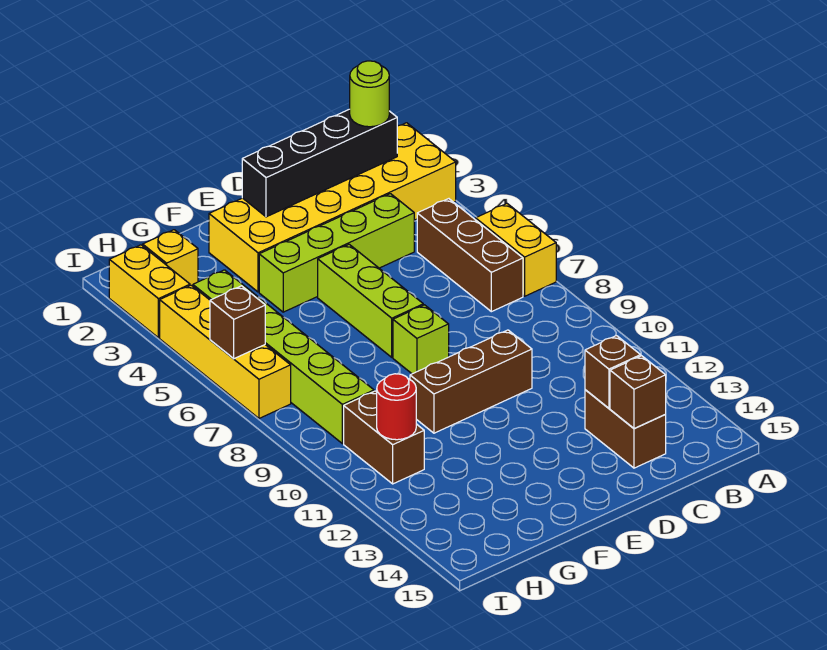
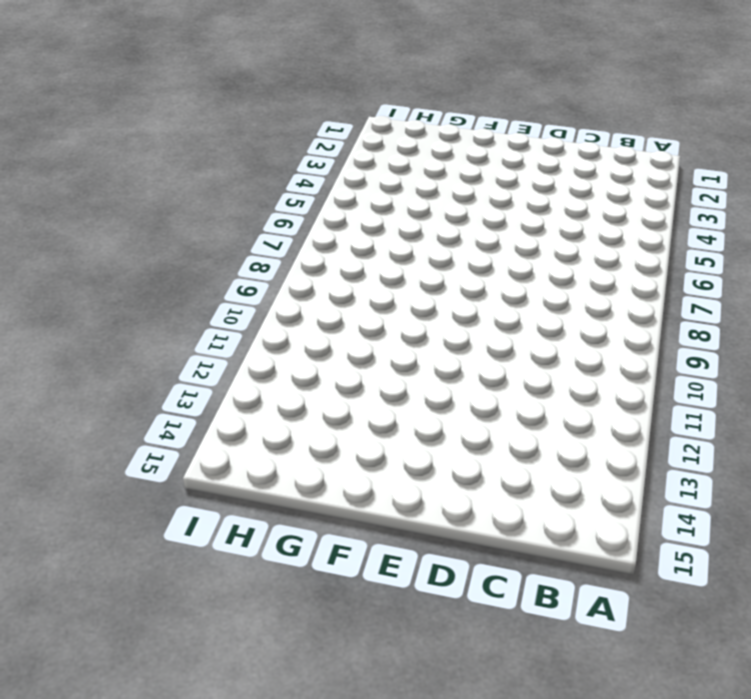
none -> yellow 2x6 brick [209,123,456,292]
none -> yellow 1x2 brick [476,204,556,296]
none -> brown 1x3 brick [417,199,523,312]

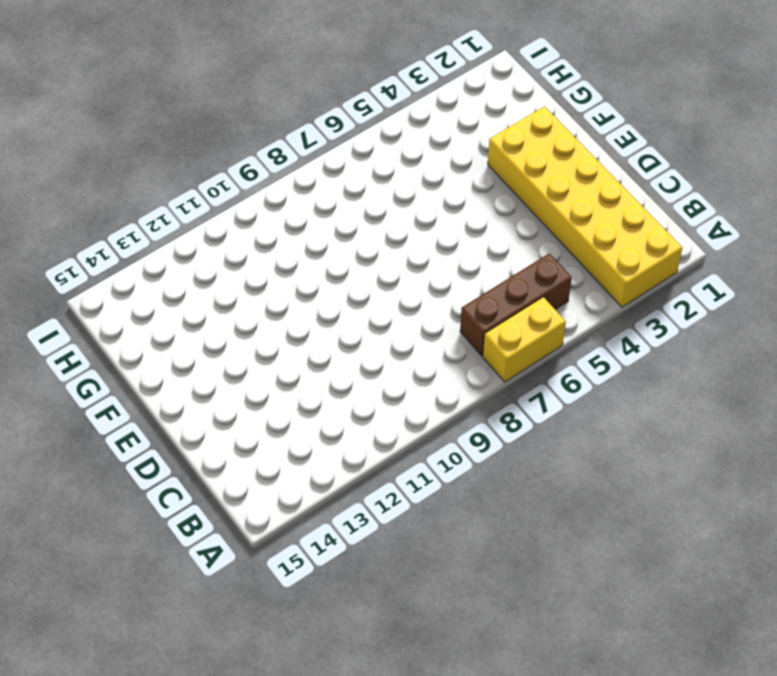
none -> lime 1x4 brick [259,194,414,312]
none -> brown 1x2 brick [585,390,666,468]
none -> brown 1x3 brick [410,330,532,433]

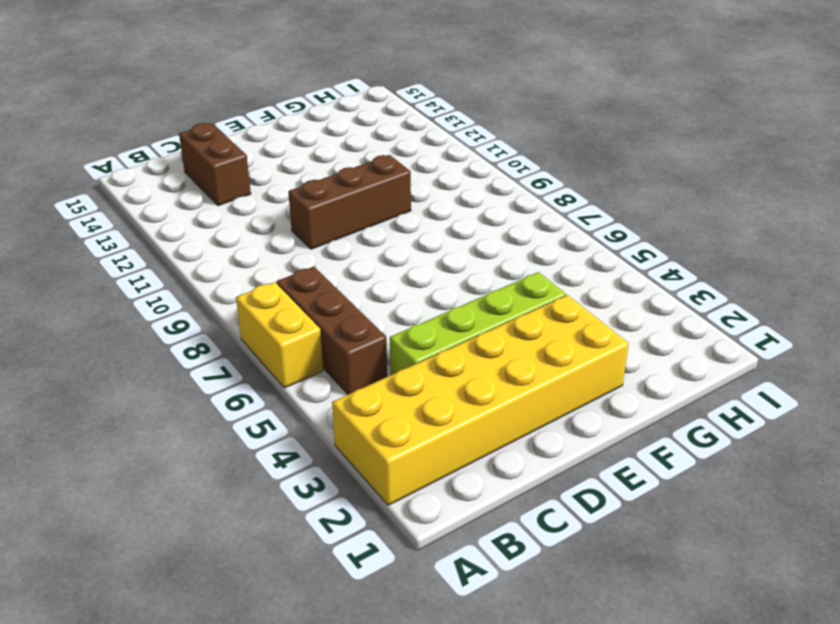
none -> lime 1x3 brick [318,244,423,357]
none -> lime 1x1 brick [393,305,449,374]
none -> yellow 1x1 brick [143,230,198,286]

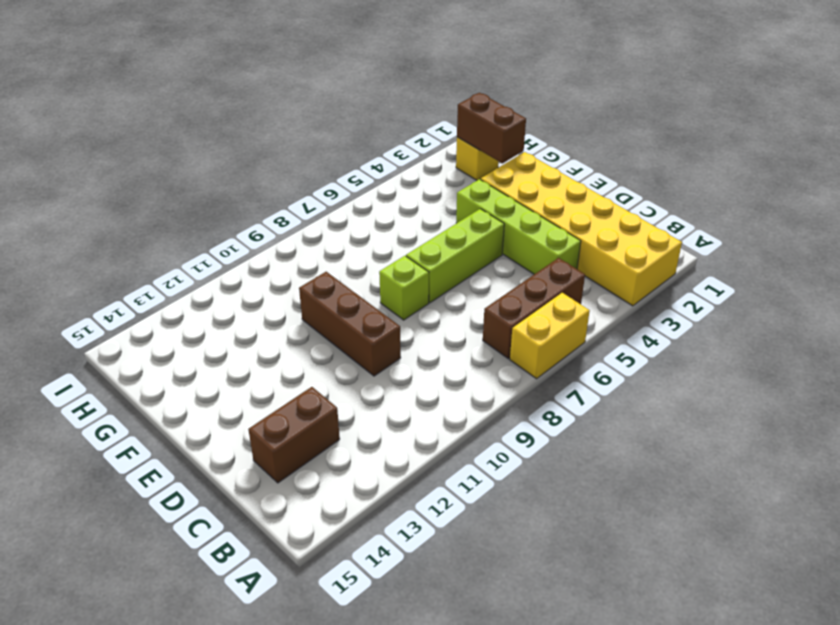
brown 1x2 brick [457,93,526,163] -> brown 1x2 brick turned to [344,391,424,484]
none -> lime 1x6 brick [193,270,374,444]
none -> yellow 1x2 brick [109,245,190,338]
none -> yellow 1x4 brick [160,285,291,418]

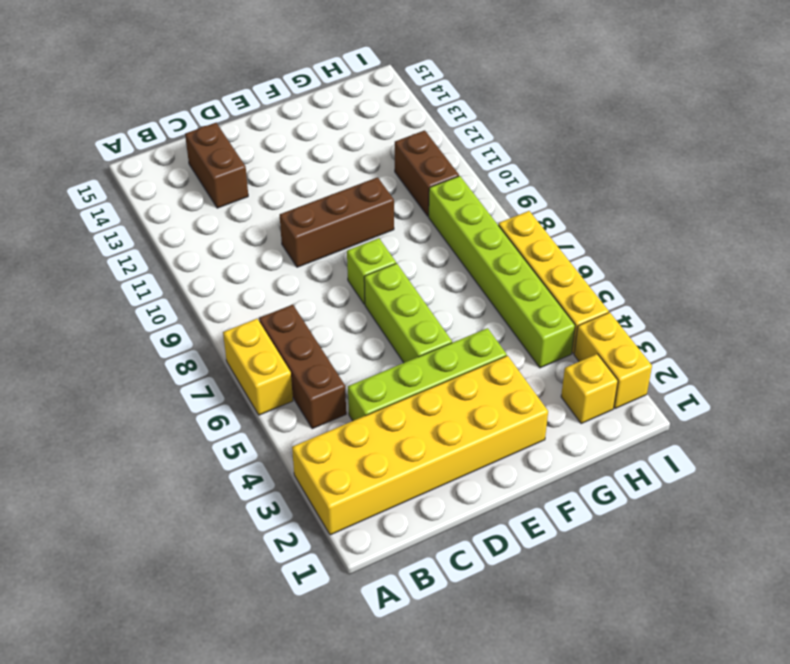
none -> black 1x4 brick [242,109,397,217]
none -> brown 1x1 brick [585,336,641,408]
none -> brown 1x1 brick [610,356,666,428]

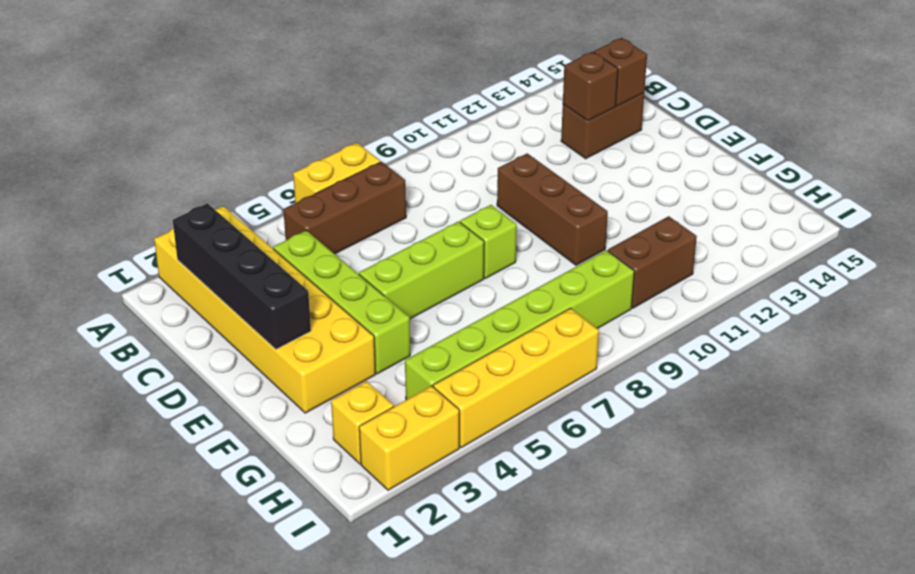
none -> red 1x1 round brick [377,374,416,440]
none -> brown 1x1 brick [210,286,265,359]
none -> lime 1x1 round brick [350,61,389,127]

